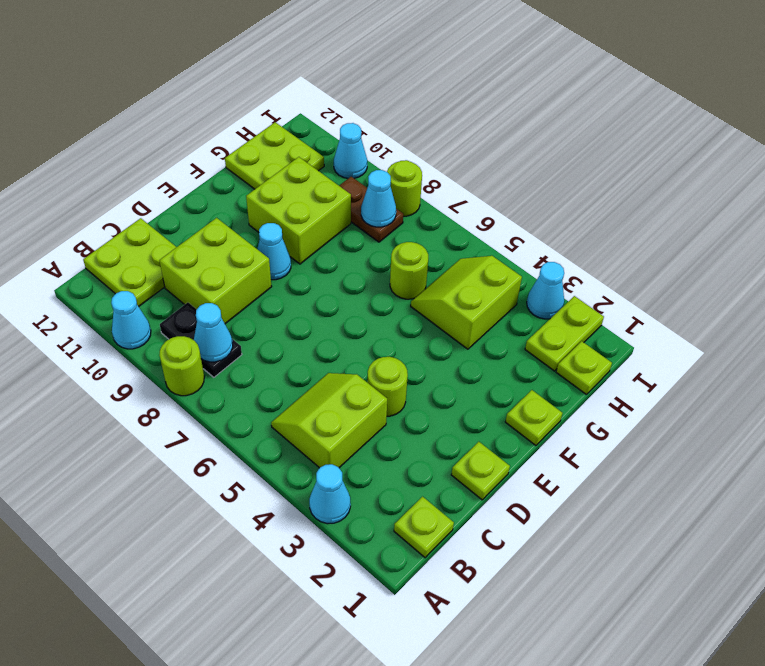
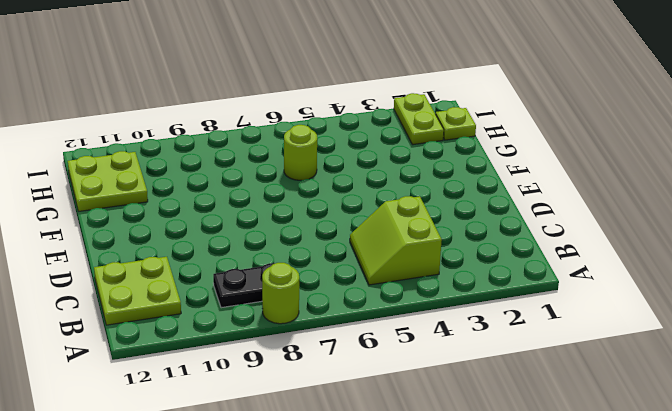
none -> cyan 1x1 cone [309,464,351,524]
none -> cyan 1x1 cone [111,291,151,349]
none -> lime 1x1 plate [394,497,454,558]

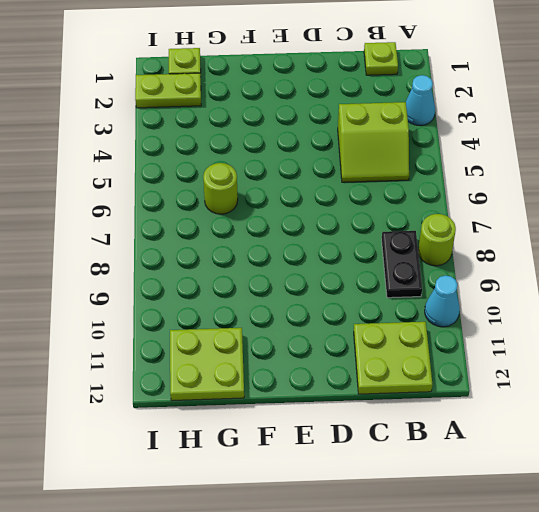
none -> lime 2x2 brick [159,218,272,324]
none -> lime 1x1 plate [451,442,510,500]
none -> lime 1x1 round brick [367,357,408,416]

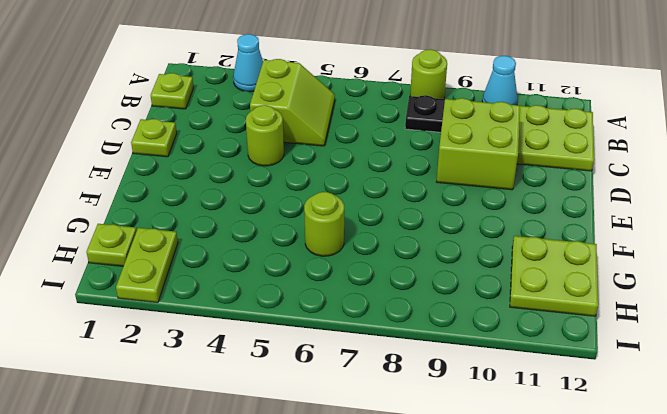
none -> cyan 1x1 cone [258,223,291,280]
none -> lime 1x1 plate [505,390,562,446]
none -> lime 2x2 brick [246,157,351,264]

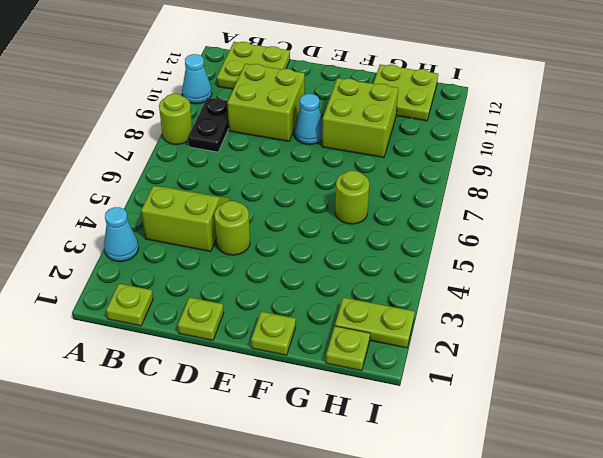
none -> lime 2x2 slope [411,256,522,349]
none -> brown 1x2 plate [339,177,403,242]
none -> cyan 1x1 cone [527,262,564,319]

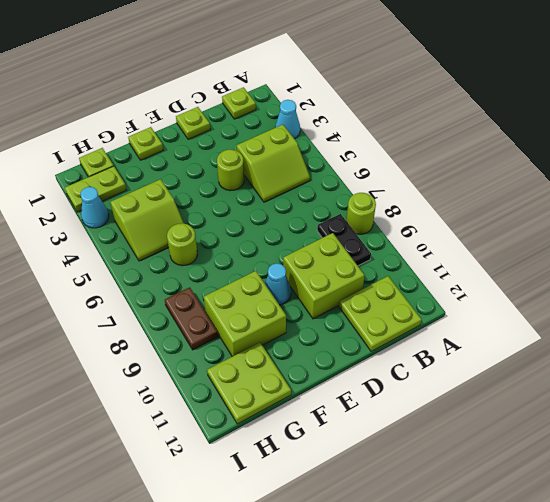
none -> cyan 1x1 cone [111,291,151,349]
none -> lime 1x1 round brick [387,160,422,216]
none -> cyan 1x1 cone [334,123,367,178]

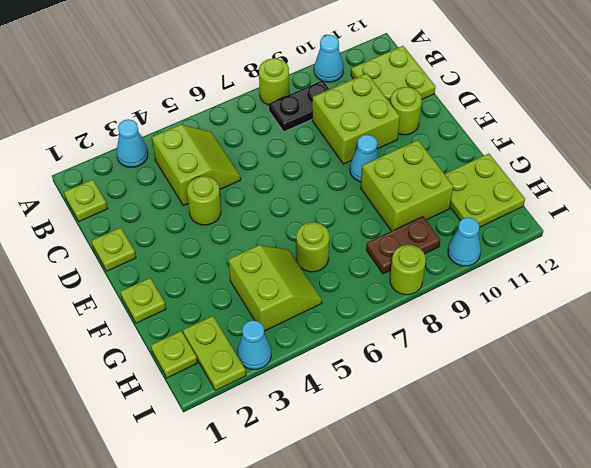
lime 1x1 round brick [390,87,422,135] -> none
none -> cyan 1x1 cone [194,303,233,362]
none -> cyan 1x1 cone [361,170,396,227]

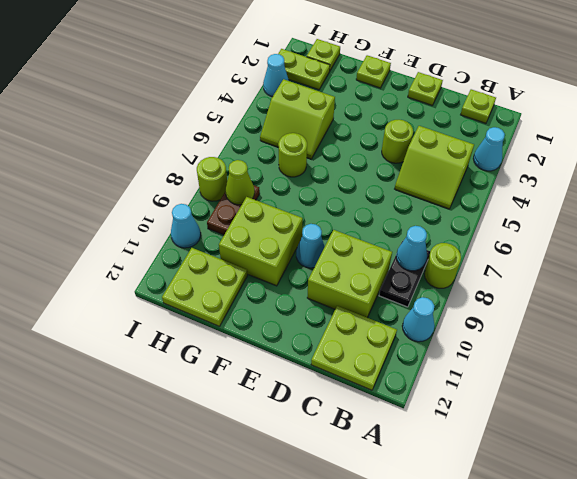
lime 1x1 cone [225,160,254,205] -> cyan 1x1 cone [361,170,396,227]

